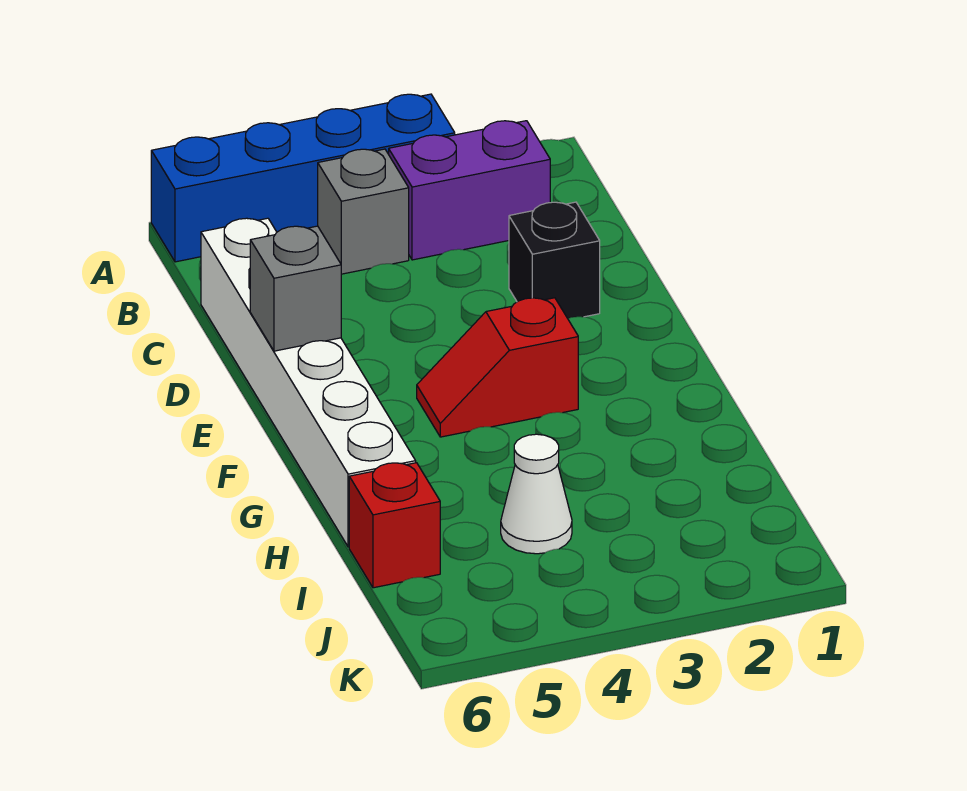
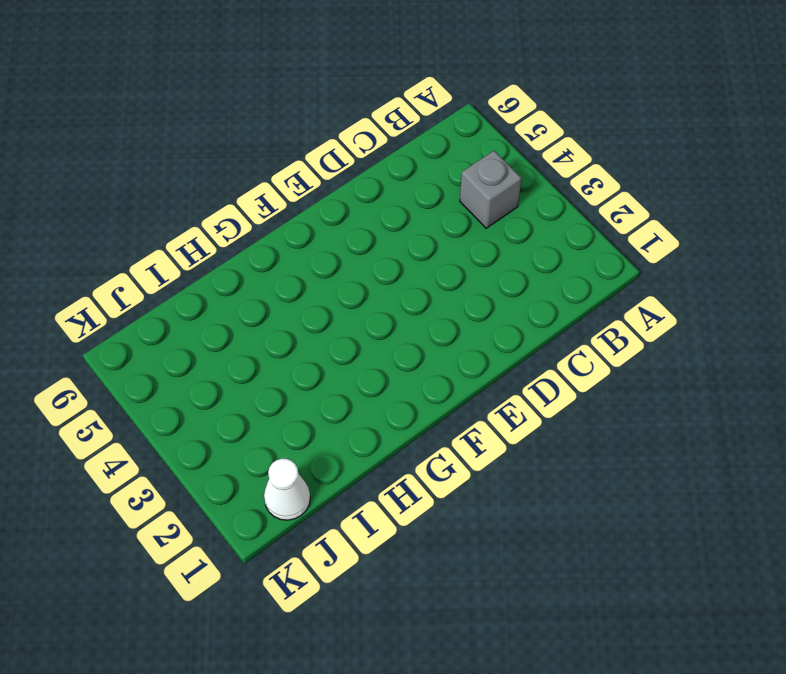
white 1x1 cone [264,459,310,520] -> white 1x1 cone moved to [501,434,572,554]
none -> blue 1x4 brick [151,94,455,262]
none -> purple 1x2 brick [389,121,550,260]

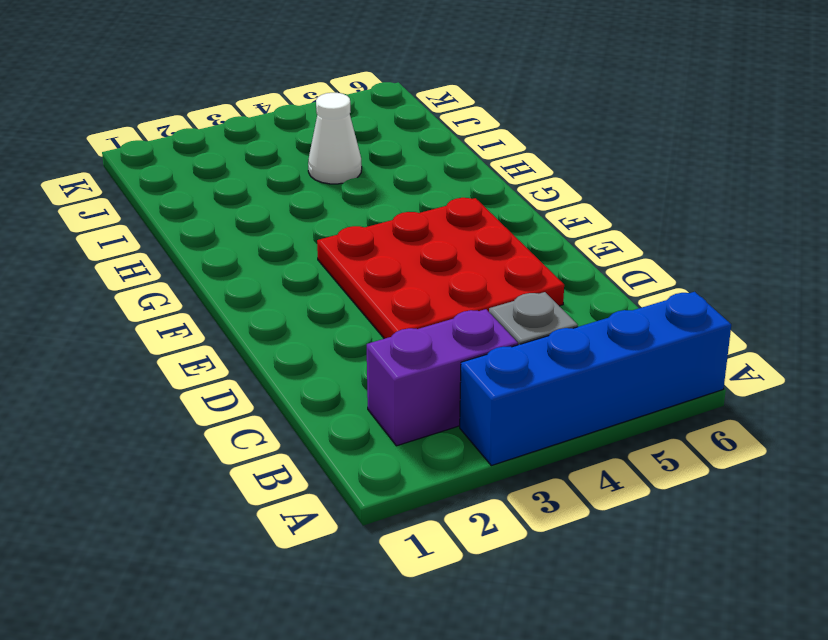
red 3x3 plate [317,198,564,339] -> red 1x2 slope [417,298,578,437]
none -> white 1x6 brick [201,218,416,547]
none -> black 1x1 brick [509,202,600,318]

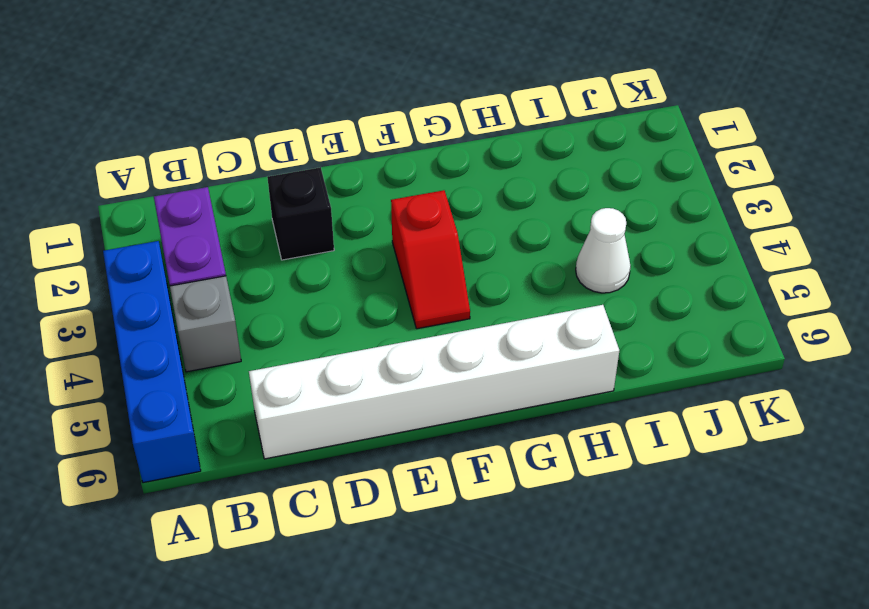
none -> red 1x1 brick [349,463,440,588]
none -> grey 1x1 brick [250,226,341,351]

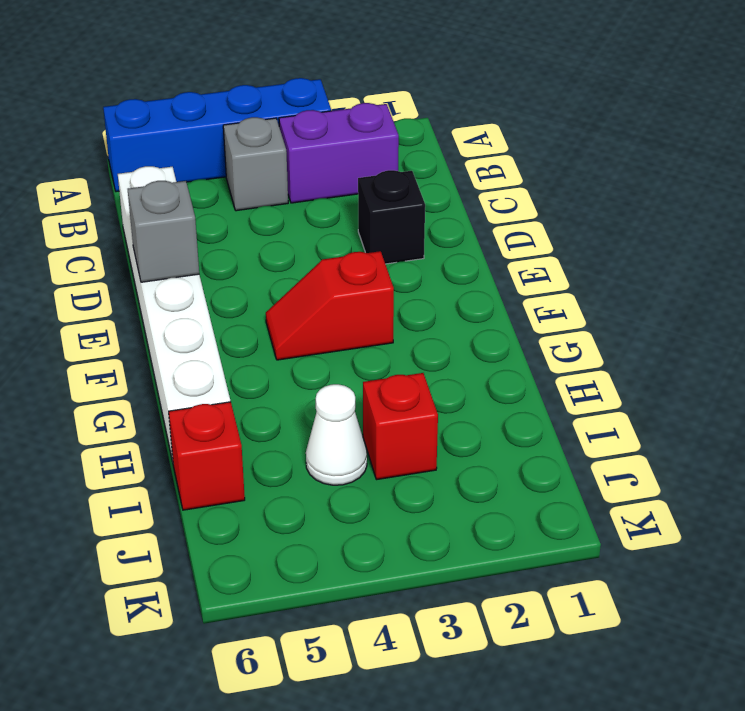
red 1x1 brick [363,373,438,480] -> none

